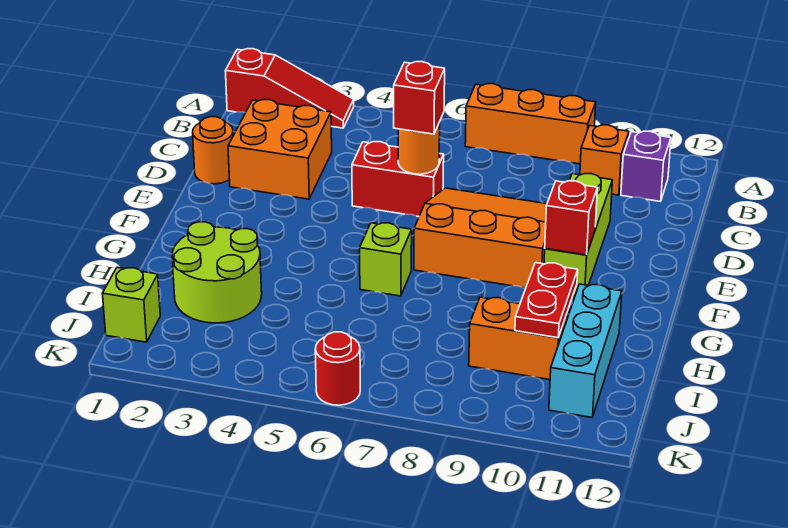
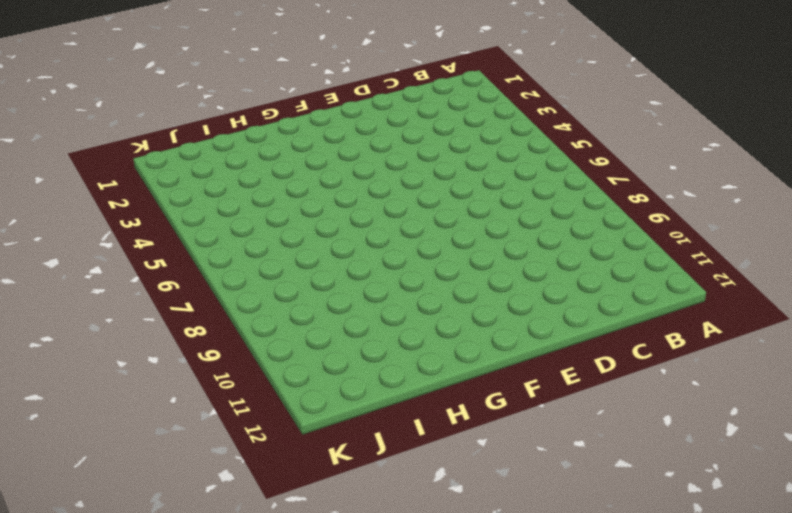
none -> red 1x3 slope [225,49,354,128]
none -> orange 1x3 brick [465,84,596,164]
none -> orange 1x1 brick [580,125,629,195]

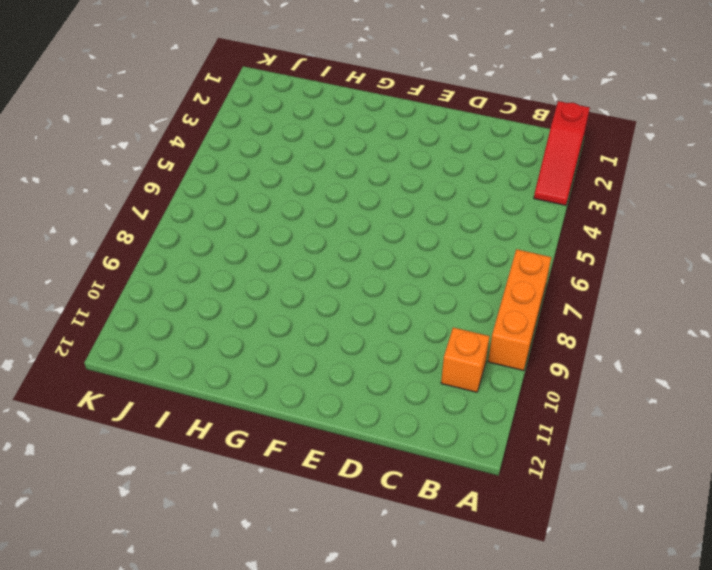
none -> purple 1x1 brick [621,131,671,202]
none -> orange 2x2 brick [228,100,332,199]
none -> orange 1x1 round brick [193,117,233,184]

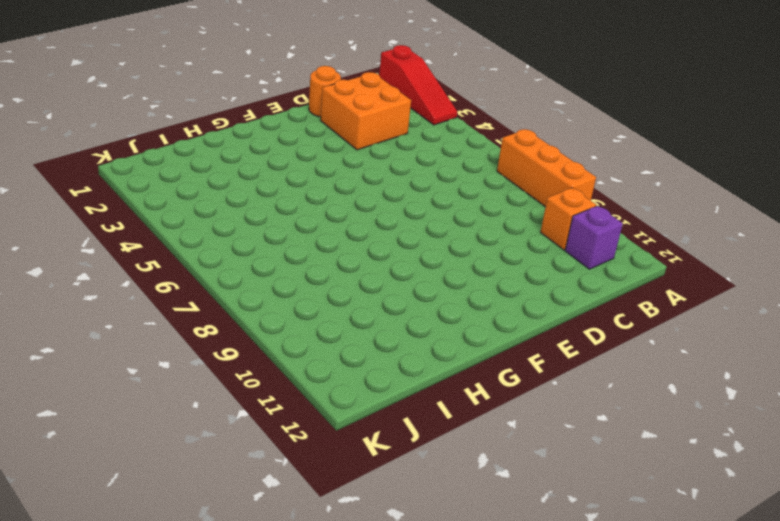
none -> red 1x2 brick [352,142,444,216]
none -> orange 3x3 slope [414,188,547,288]
none -> lime 1x3 brick [544,174,612,296]

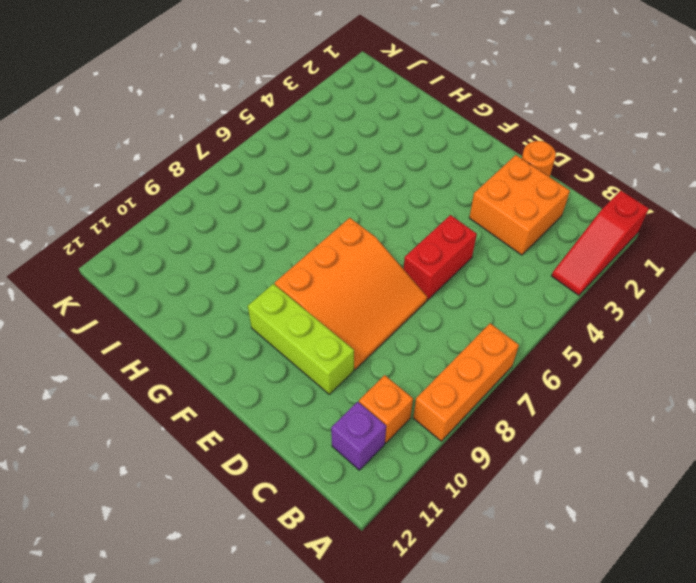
none -> lime 1x1 brick [360,223,412,296]
none -> lime 2x2 round brick [172,222,262,323]
none -> cyan 1x3 brick [549,284,622,417]

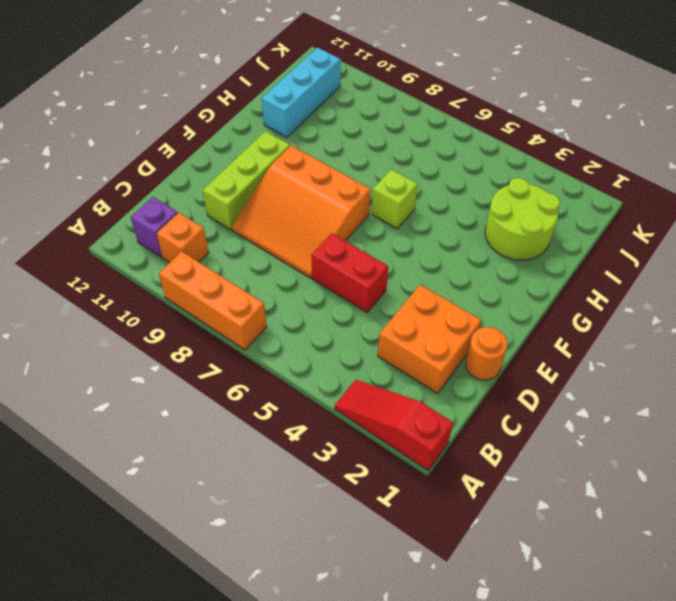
none -> orange 1x2 brick [469,297,568,380]
none -> lime 1x1 brick [102,267,160,342]
none -> red 1x1 round brick [315,332,360,405]

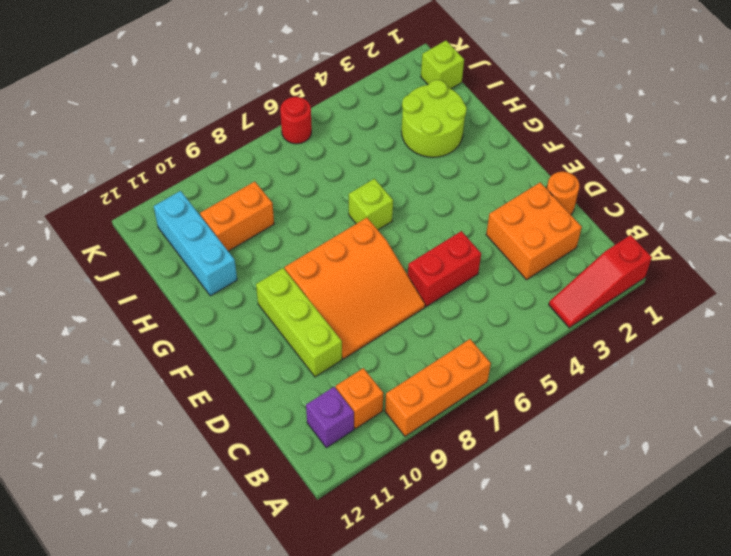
none -> orange 1x1 round brick [398,122,440,174]
none -> red 1x1 brick [545,181,597,255]
none -> red 1x2 plate [515,263,578,338]

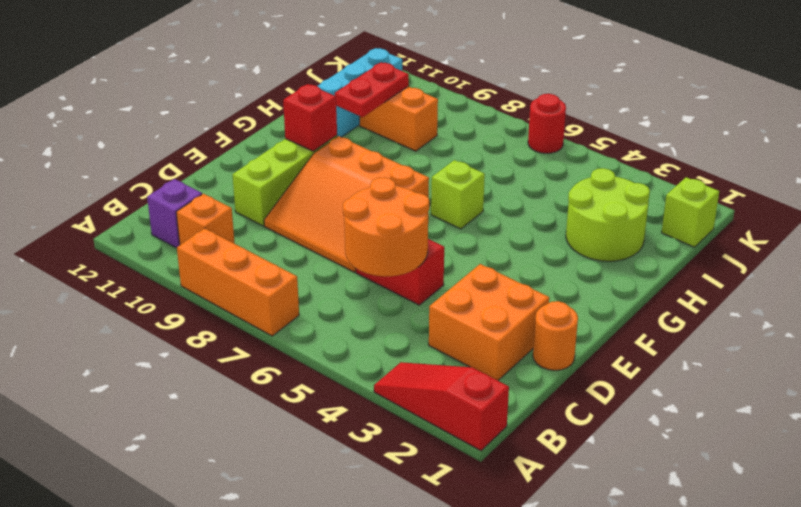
orange 2x2 round brick [343,177,429,277] -> orange 1x1 round brick [398,122,440,174]
none -> red 1x1 brick [394,62,445,134]

